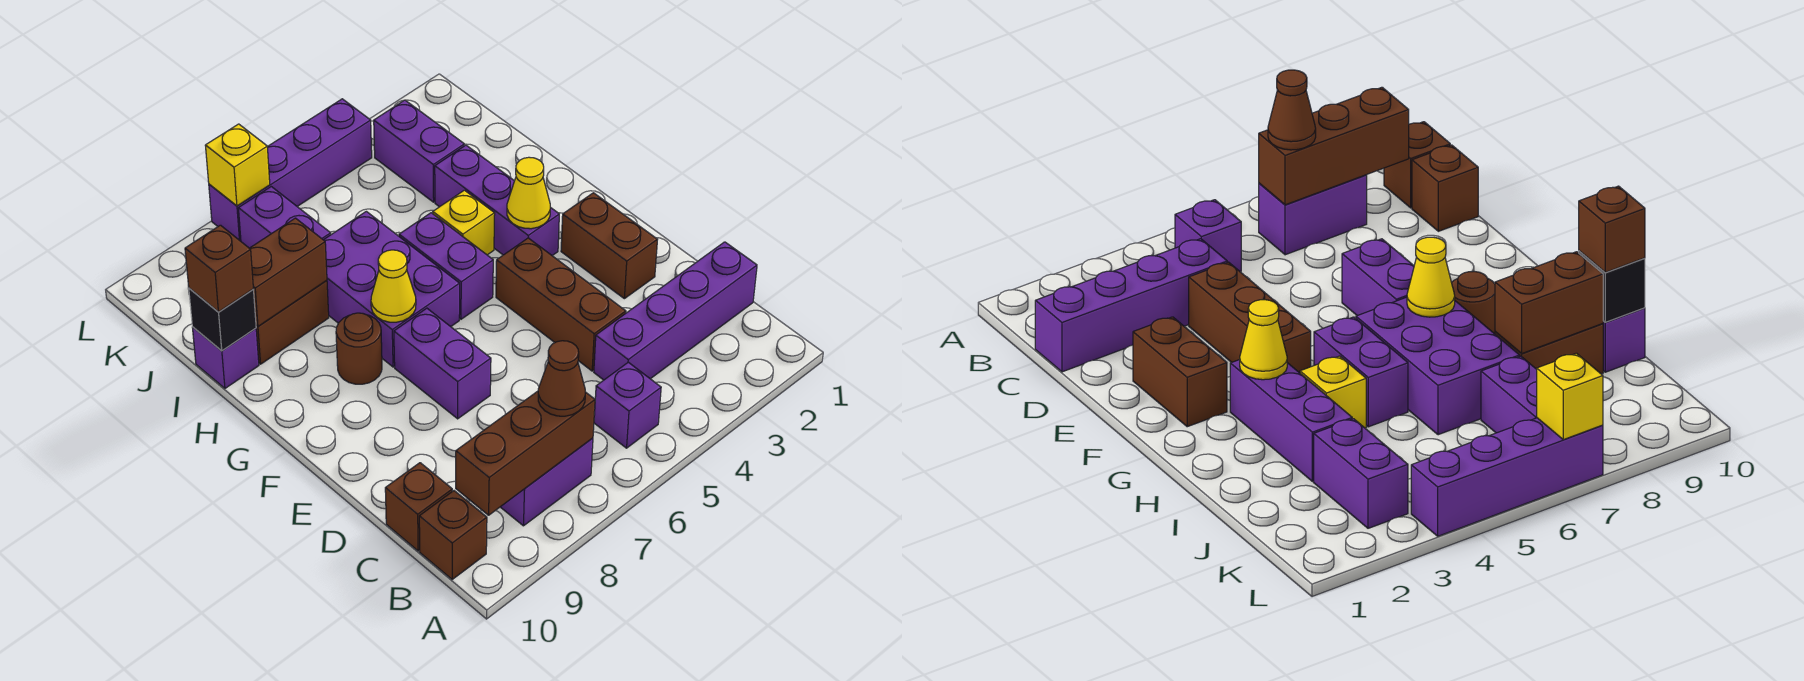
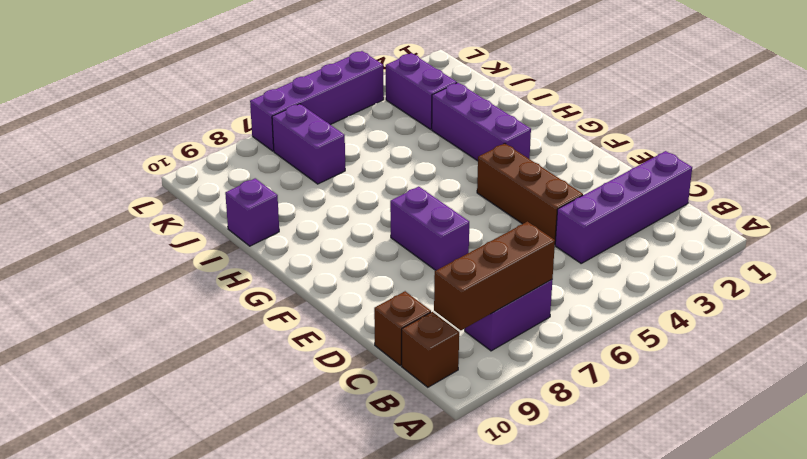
none -> purple 1x1 brick [594,362,661,448]
none -> brown 1x2 brick [561,193,657,299]
none -> purple 1x2 brick [399,213,493,319]

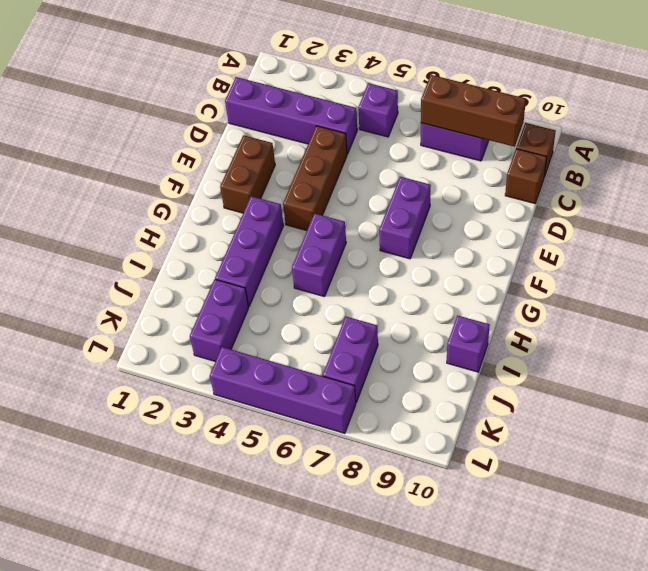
none -> purple 2x3 brick [324,211,460,367]
none -> brown 1x1 round brick [336,313,382,384]
none -> yellow 1x1 brick [433,190,495,255]

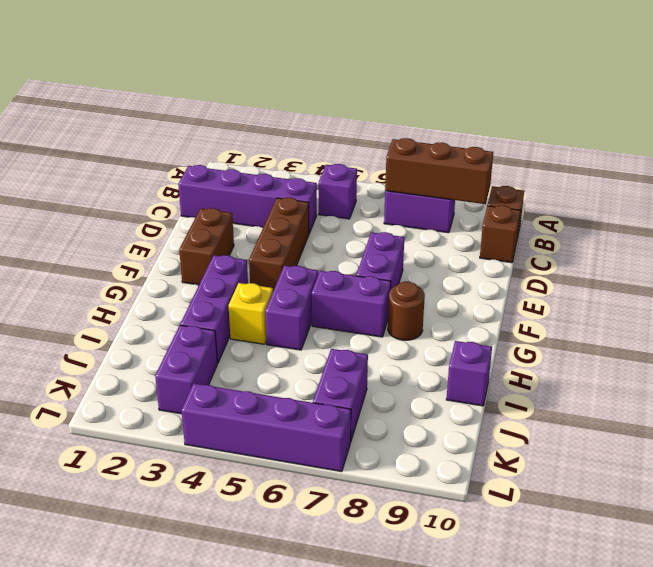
purple 1x2 brick [312,271,391,337] -> purple 2x3 brick [324,211,460,367]
none -> brown 1x2 brick [256,281,329,364]
none -> yellow 1x1 cone [507,157,550,229]
none -> yellow 1x1 cone [371,250,416,322]

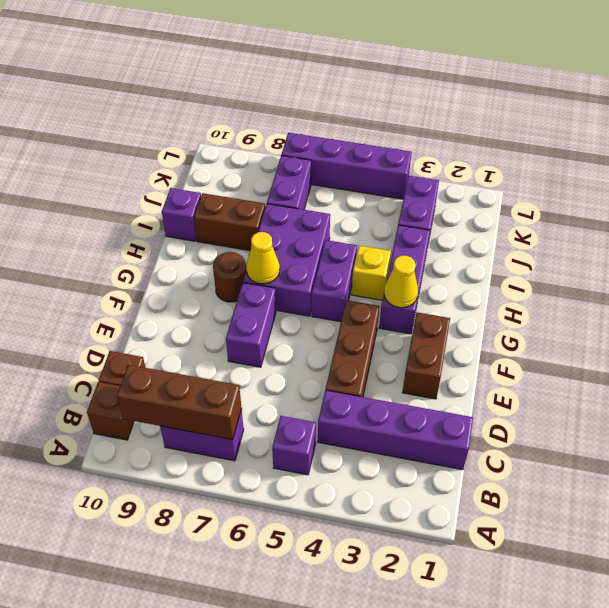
none -> brown 1x2 brick [250,218,327,326]
none -> black 1x1 brick [189,288,256,351]
none -> yellow 1x1 brick [205,124,270,206]

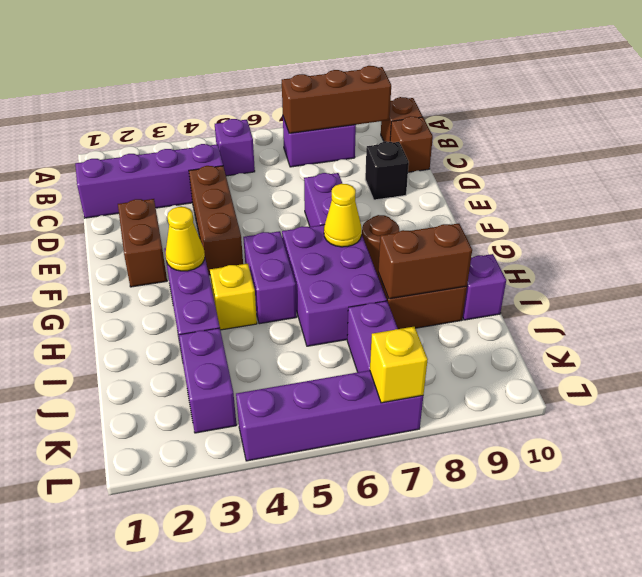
black 1x1 brick [365,141,409,200] -> black 1x1 brick moved to [189,288,256,351]
none -> brown 1x1 cone [538,341,585,416]
none -> brown 1x1 brick [185,225,253,312]

